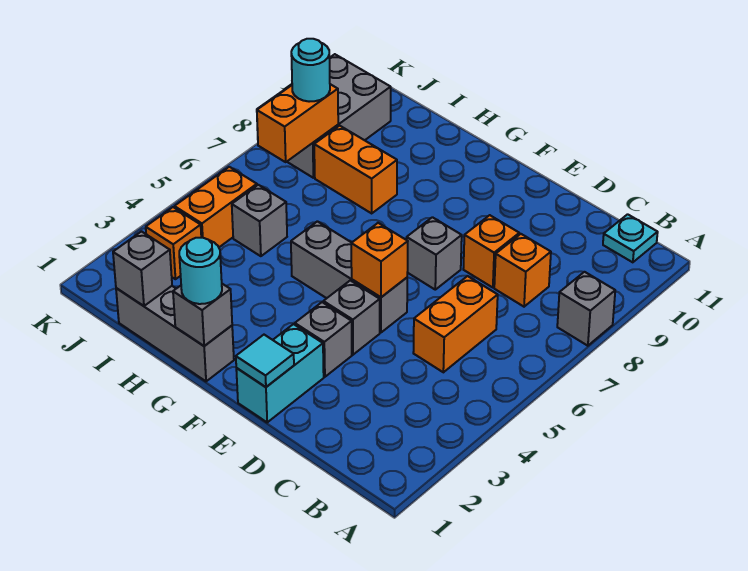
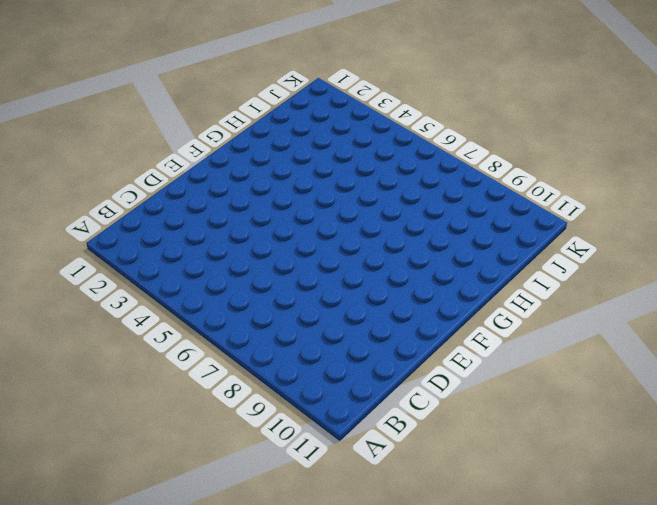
none -> grey 1x1 brick [557,272,615,346]
none -> cyan 1x1 plate [603,214,658,262]
none -> orange 1x2 brick [413,276,498,372]

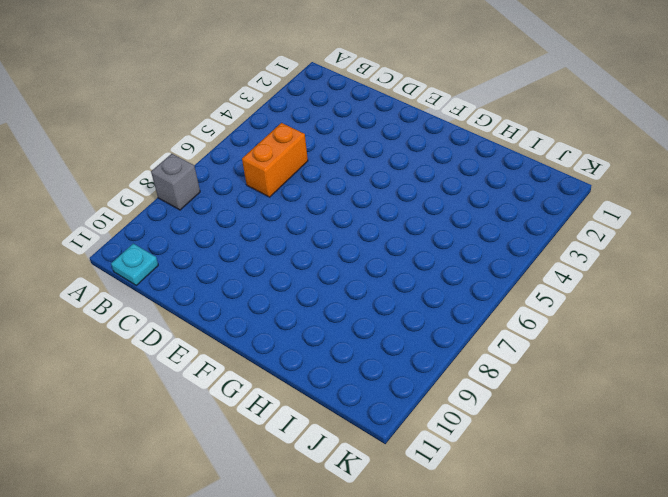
none -> orange 1x1 brick [494,234,551,307]
none -> orange 1x1 brick [463,215,520,288]
none -> cyan 1x2 brick [236,324,324,422]

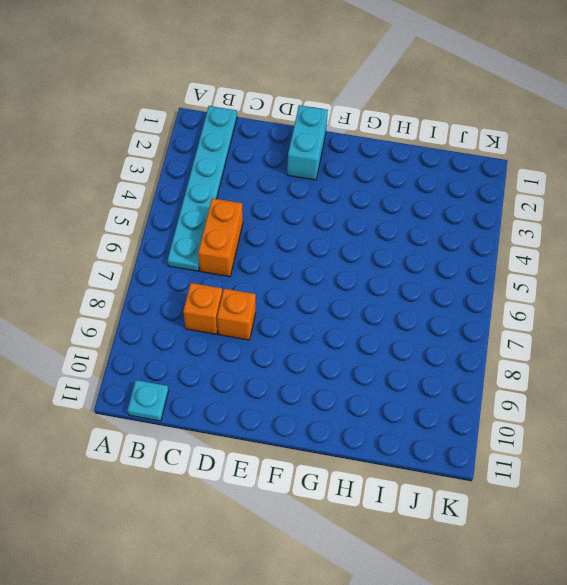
cyan 1x6 plate [167,106,237,271] -> none
none -> grey 1x1 brick [557,272,615,346]
none -> grey 1x1 brick [295,302,352,377]
none -> grey 1x1 brick [323,280,380,355]

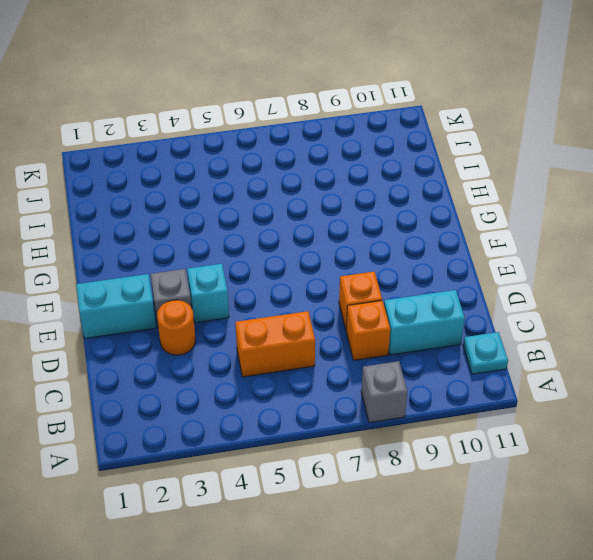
cyan 1x2 brick [384,290,465,355] -> none
orange 1x1 round brick [157,300,195,355] -> none
cyan 1x1 brick [187,264,229,323] -> grey 1x1 brick [323,280,380,355]
none -> grey 1x3 brick [291,221,407,333]
none -> grey 1x1 brick [407,217,462,290]
none -> grey 1x3 brick [116,286,234,381]

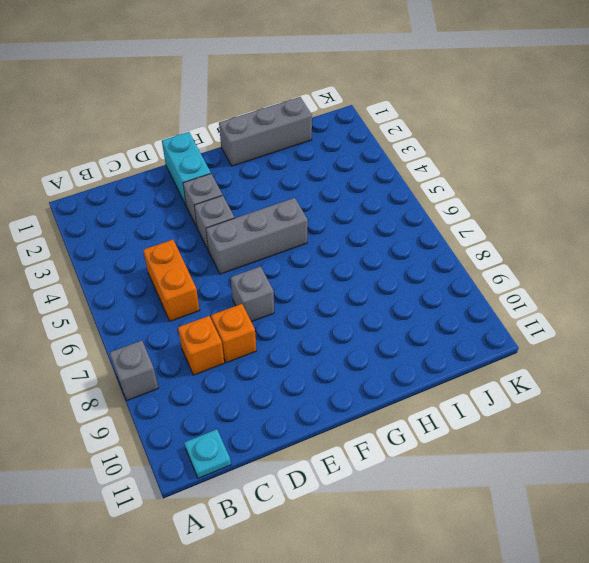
none -> orange 1x2 brick [314,126,397,213]
none -> grey 1x1 brick [232,185,287,256]
none -> orange 1x1 brick [146,207,201,279]

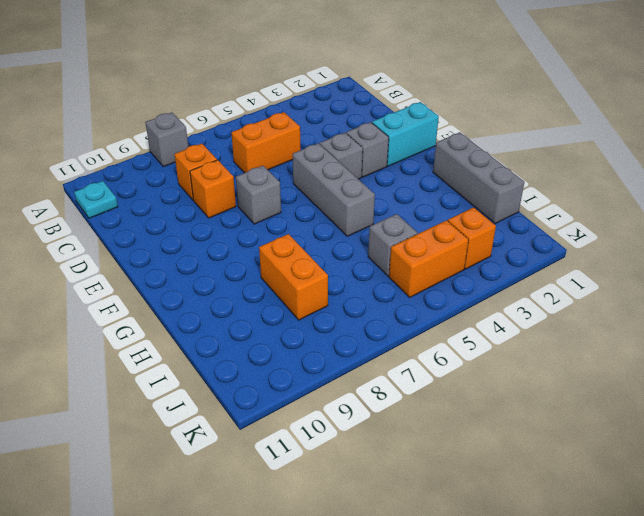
none -> grey 2x3 brick [257,54,391,178]
none -> cyan 1x1 tile [236,335,294,387]
none -> orange 1x1 brick [351,223,408,297]

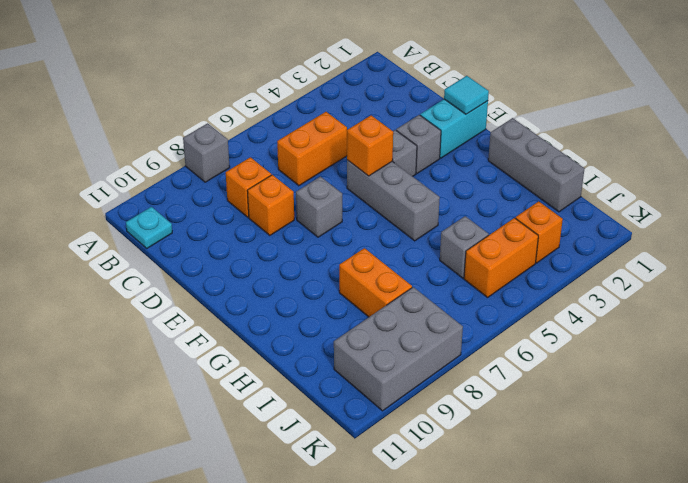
none -> grey 1x1 brick [173,284,232,346]
none -> grey 1x1 brick [113,232,172,306]
none -> orange 1x2 brick [257,84,338,162]

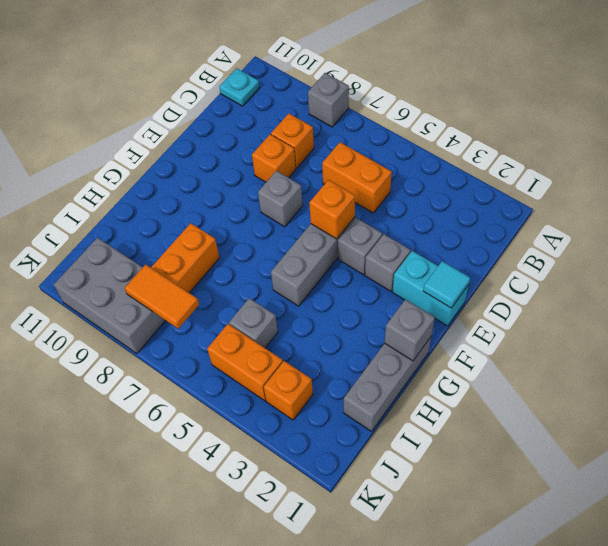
orange 1x2 tile [125,264,199,329] -> orange 1x2 brick [257,84,338,162]
none -> grey 1x1 brick [113,232,172,306]
none -> cyan 1x1 round brick [179,238,222,304]
none -> cyan 1x1 round brick [291,39,330,102]

